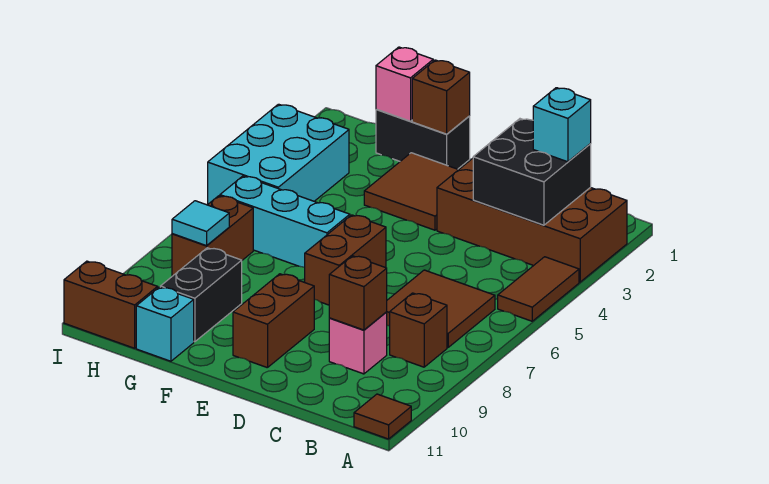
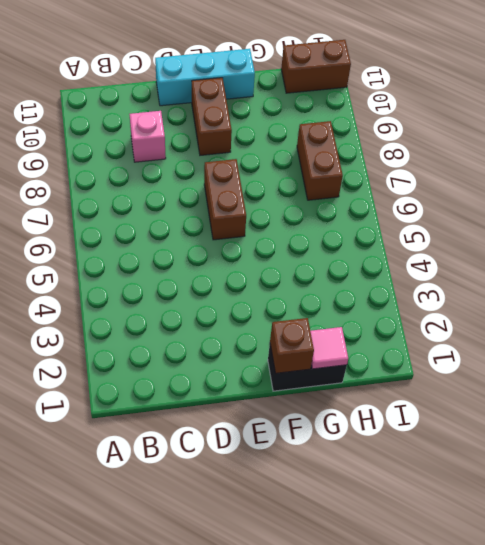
cyan 1x3 brick [155,49,255,106] -> cyan 1x3 brick moved to [220,176,350,267]
pink 1x1 tile [310,327,348,369] -> pink 1x1 brick [376,47,433,121]
none -> brown 2x4 brick [437,158,627,282]
none -> brown 1x2 tile [498,257,579,321]
none -> brown 1x1 tile [354,394,411,439]

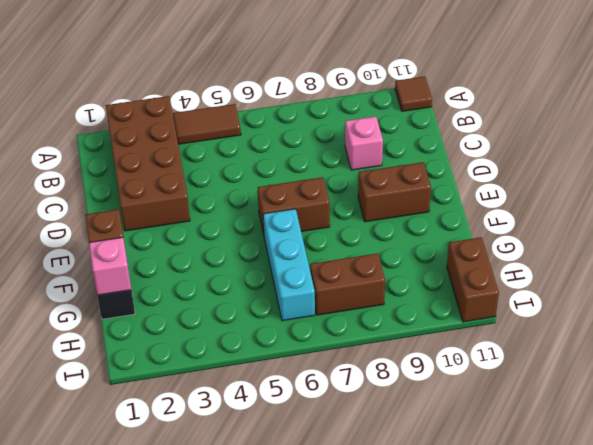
none -> brown 2x2 tile [387,270,495,348]
none -> brown 1x1 brick [390,293,447,367]
none -> brown 2x2 tile [364,153,458,230]

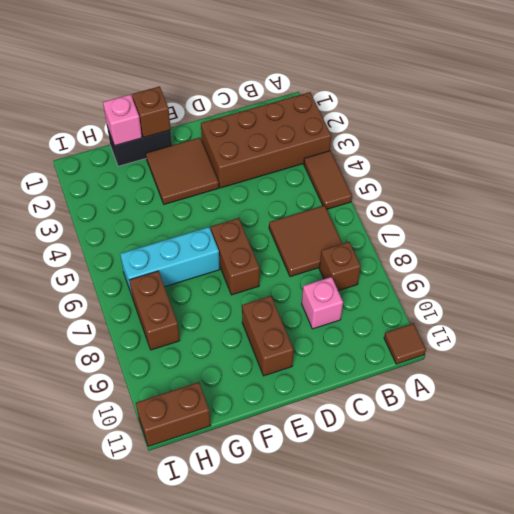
none -> black 1x2 brick [160,248,242,342]
none -> cyan 1x1 brick [136,287,194,361]
none -> cyan 2x3 brick [208,104,349,204]

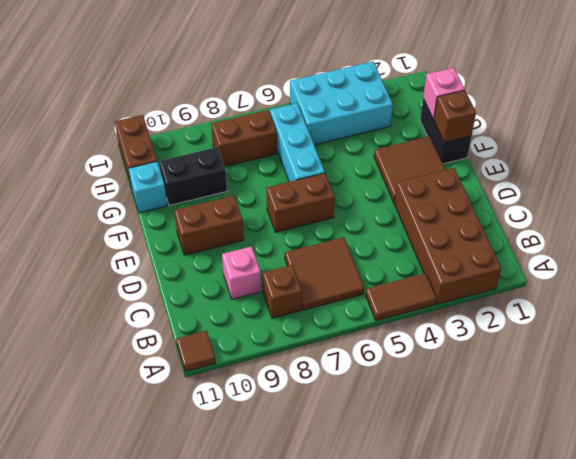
none -> black 2x2 brick [473,119,591,225]
none -> brown 1x1 brick [329,256,387,330]
none -> cyan 1x1 tile [172,201,229,246]

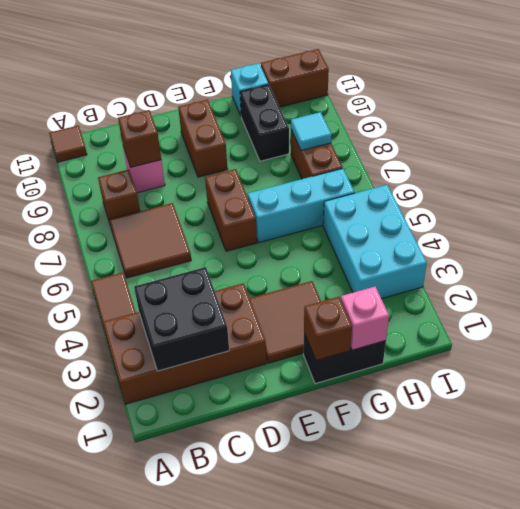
none -> cyan 1x1 brick [533,88,591,162]

